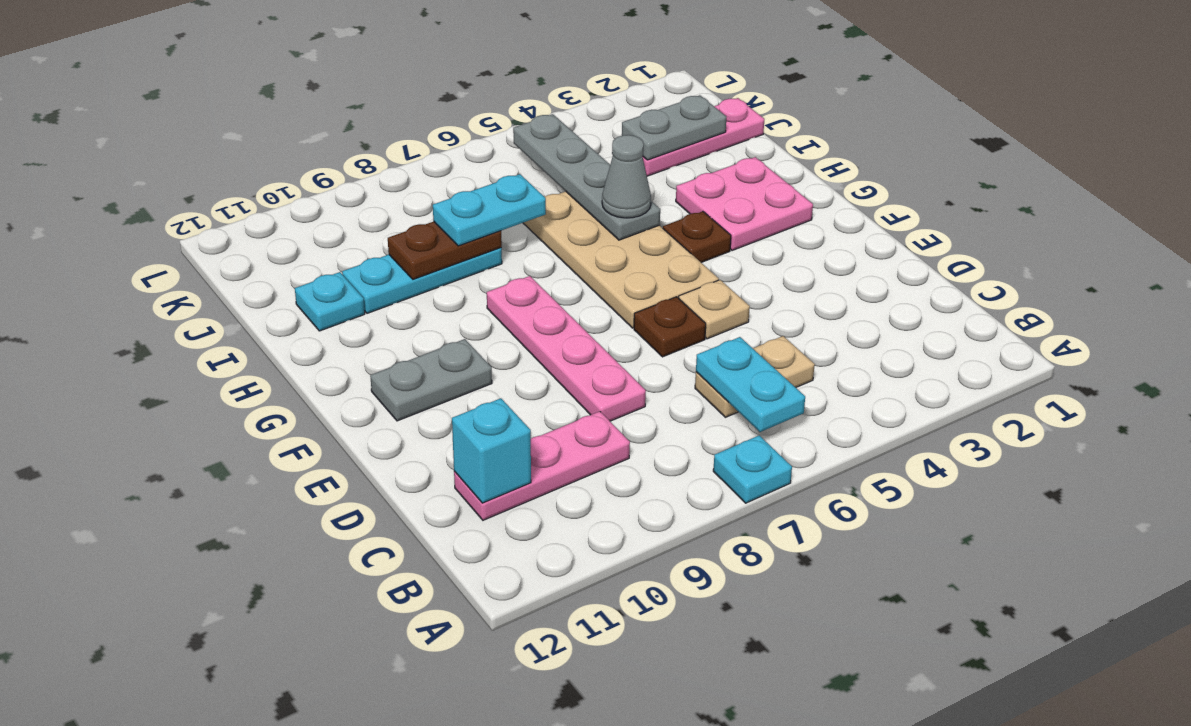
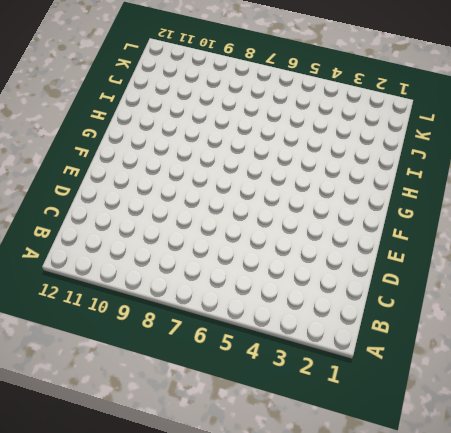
none -> cyan 1x1 plate [713,436,792,503]
none -> tan 1x2 plate [695,336,815,417]
none -> pink 1x3 plate [454,411,630,520]

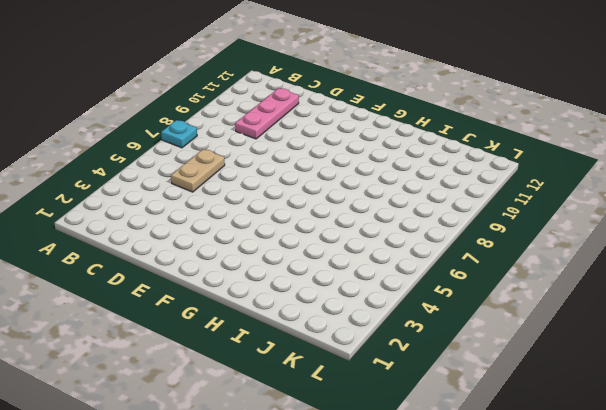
none -> pink 1x4 plate [487,276,646,421]
none -> tan 1x1 plate [679,280,750,339]
none -> brown 1x1 plate [634,297,706,357]

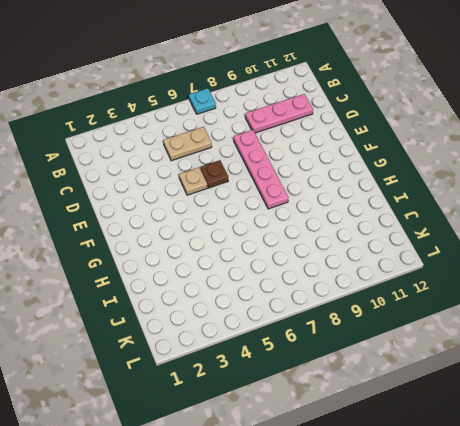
none -> tan 2x4 plate [523,191,719,328]
none -> grey 1x2 plate [370,339,492,421]
none -> pink 2x2 plate [676,157,813,251]

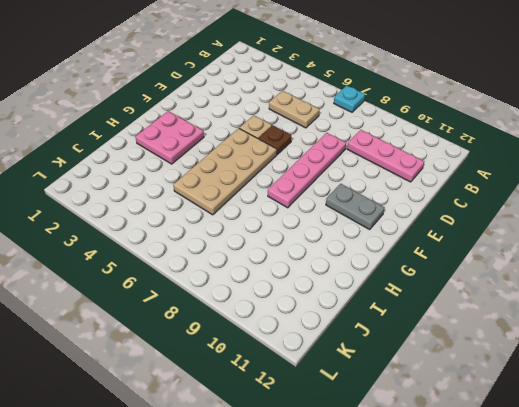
none -> brown 1x1 plate [663,211,731,262]
none -> cyan 1x3 plate [342,248,502,313]
none -> cyan 1x1 plate [295,272,365,331]

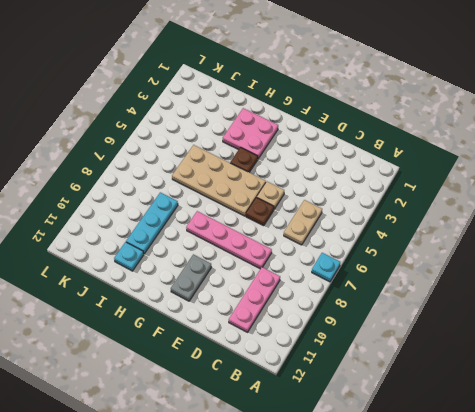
none -> pink 1x3 plate [643,98,764,176]
none -> cyan 1x2 plate [696,337,805,432]
none -> cyan 1x1 brick [452,398,531,503]

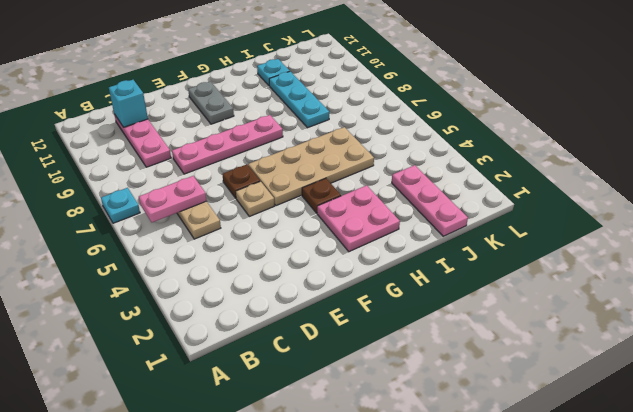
pink 1x2 plate [139,176,207,222] -> cyan 1x2 plate [696,337,805,432]
none -> grey 1x4 plate [513,114,660,240]
none -> brown 1x2 plate [388,222,502,279]
none -> grey 1x2 plate [622,95,726,160]

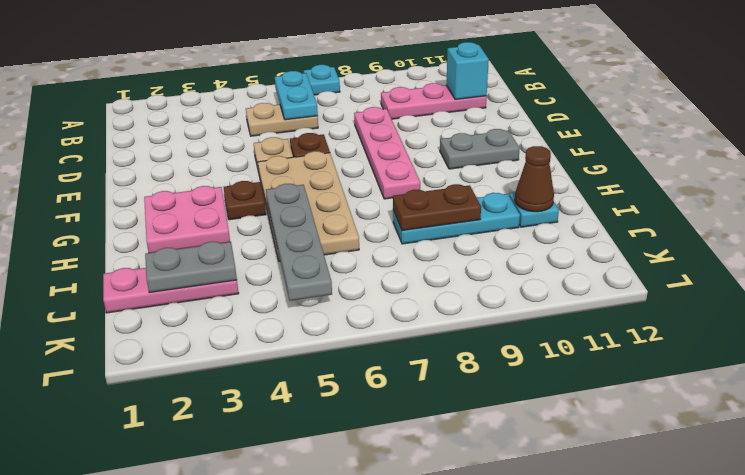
brown 1x1 cone [515,146,554,212] -> none
none -> grey 1x1 cone [602,135,651,218]
none -> cyan 1x2 plate [433,174,546,246]

